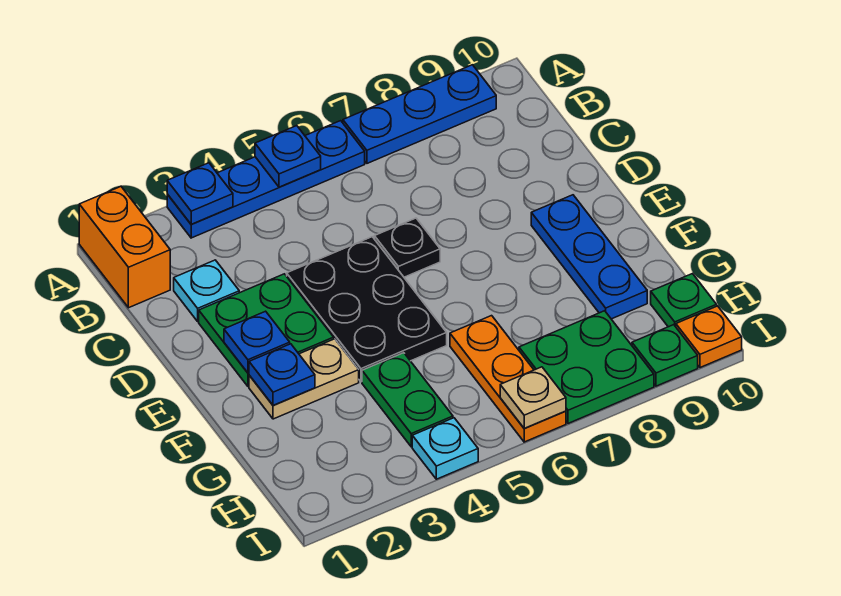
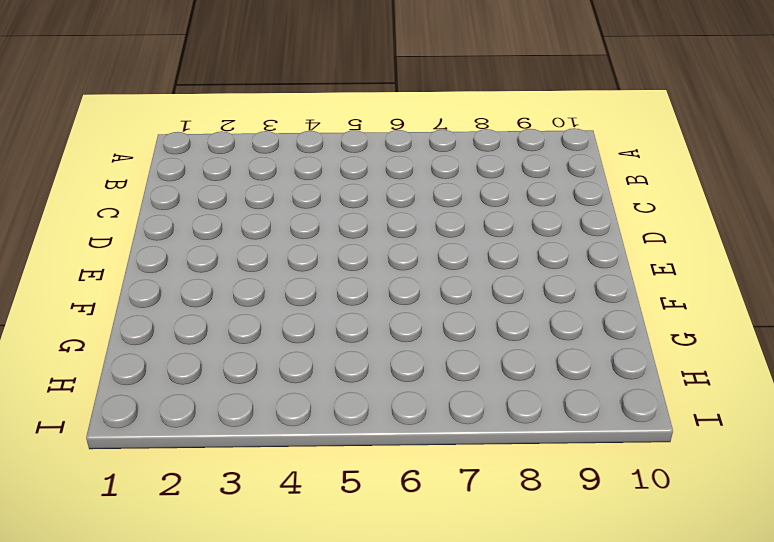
none -> orange 1x2 brick [79,187,170,308]
none -> blue 1x4 plate [167,121,365,238]
none -> blue 1x3 plate [343,65,496,163]

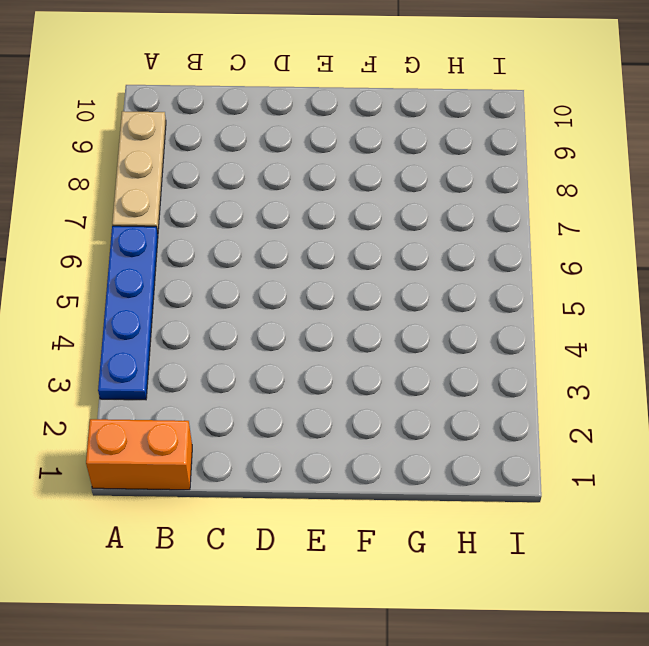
tan 1x3 plate [112,111,166,233] -> blue 1x3 plate [343,65,496,163]
none -> cyan 1x1 plate [174,260,239,321]
none -> green 2x2 plate [199,274,334,386]
none -> black 2x3 plate [287,237,447,382]

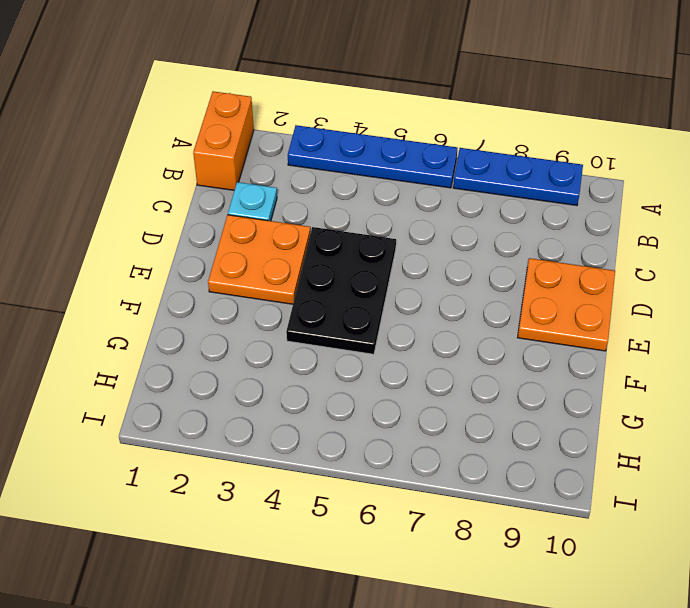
orange 2x2 plate [208,215,310,304] -> green 2x2 plate [199,274,334,386]
orange 2x2 plate [517,258,615,351] -> blue 1x3 plate [531,195,647,319]
none -> black 1x1 plate [374,218,440,277]
none -> tan 1x2 plate [249,339,359,419]
none -> green 1x2 plate [362,353,453,447]

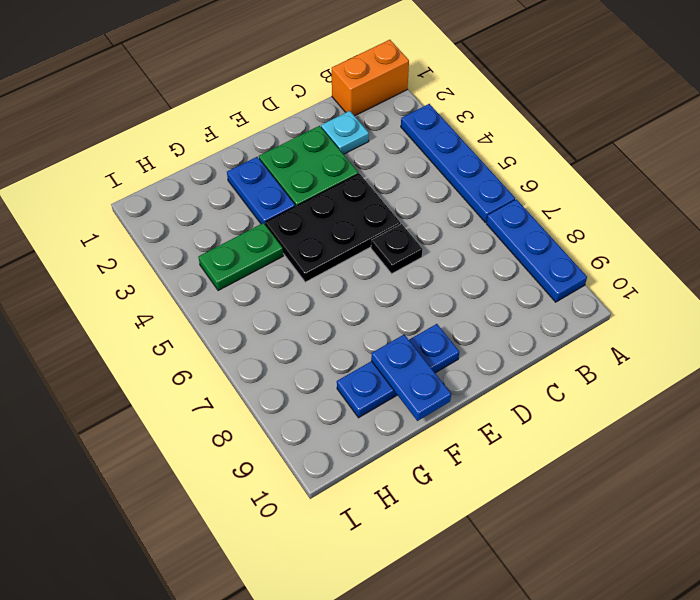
blue 1x2 plate [227,157,295,224] -> tan 1x2 plate [249,339,359,419]
blue 1x2 plate [371,335,451,421] -> none
none -> orange 1x3 plate [450,316,566,442]
none -> green 2x2 plate [519,311,654,423]
none -> green 1x1 plate [651,274,717,327]

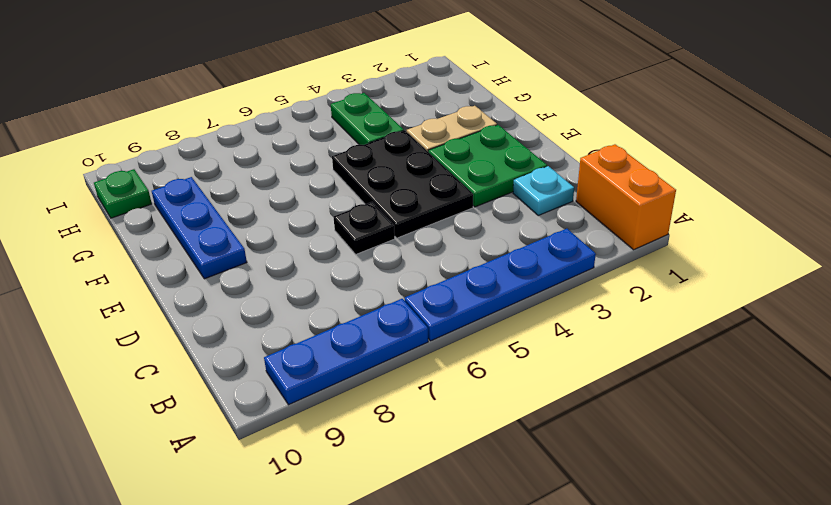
none -> orange 1x3 plate [450,316,566,442]
none -> green 2x2 plate [519,311,654,423]
none -> cyan 1x1 plate [412,418,478,479]

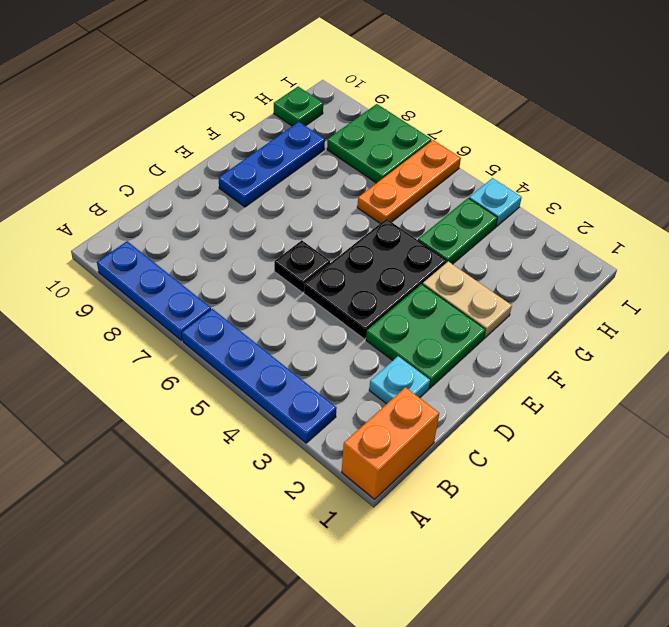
none -> green 1x1 plate [632,325,698,386]
none -> orange 1x1 plate [676,306,742,368]
none -> blue 1x1 plate [167,163,233,224]

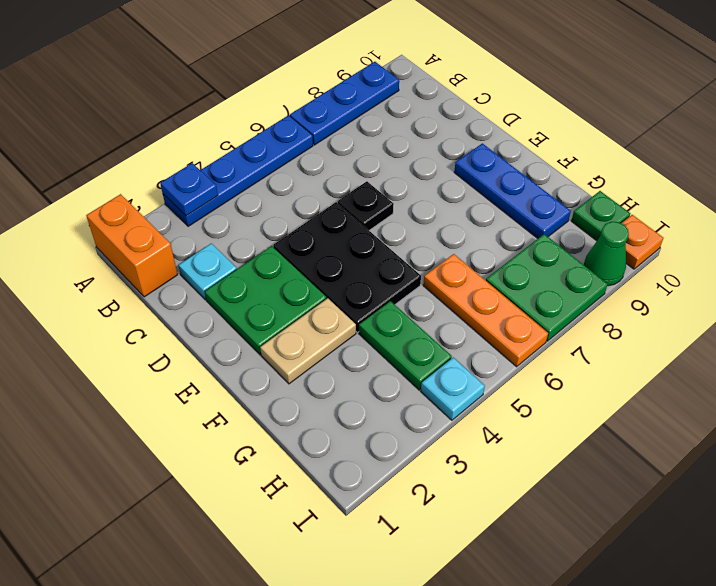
green 1x1 cone [584,222,629,286] -> green 1x1 plate [632,325,698,386]
none -> blue 1x1 plate [255,126,321,187]
none -> blue 1x1 plate [224,311,290,373]
none -> blue 1x1 plate [249,344,315,406]

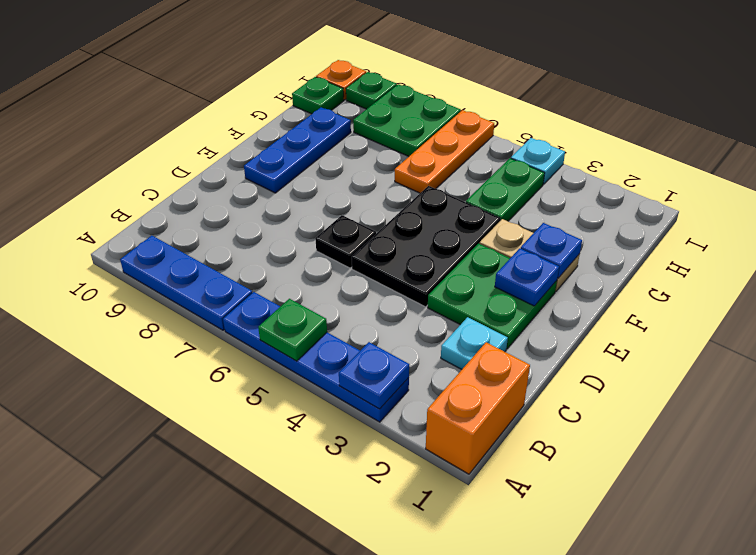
green 1x1 plate [258,299,327,361] -> blue 1x1 plate [255,126,321,187]
none -> tan 1x1 plate [500,367,566,428]

